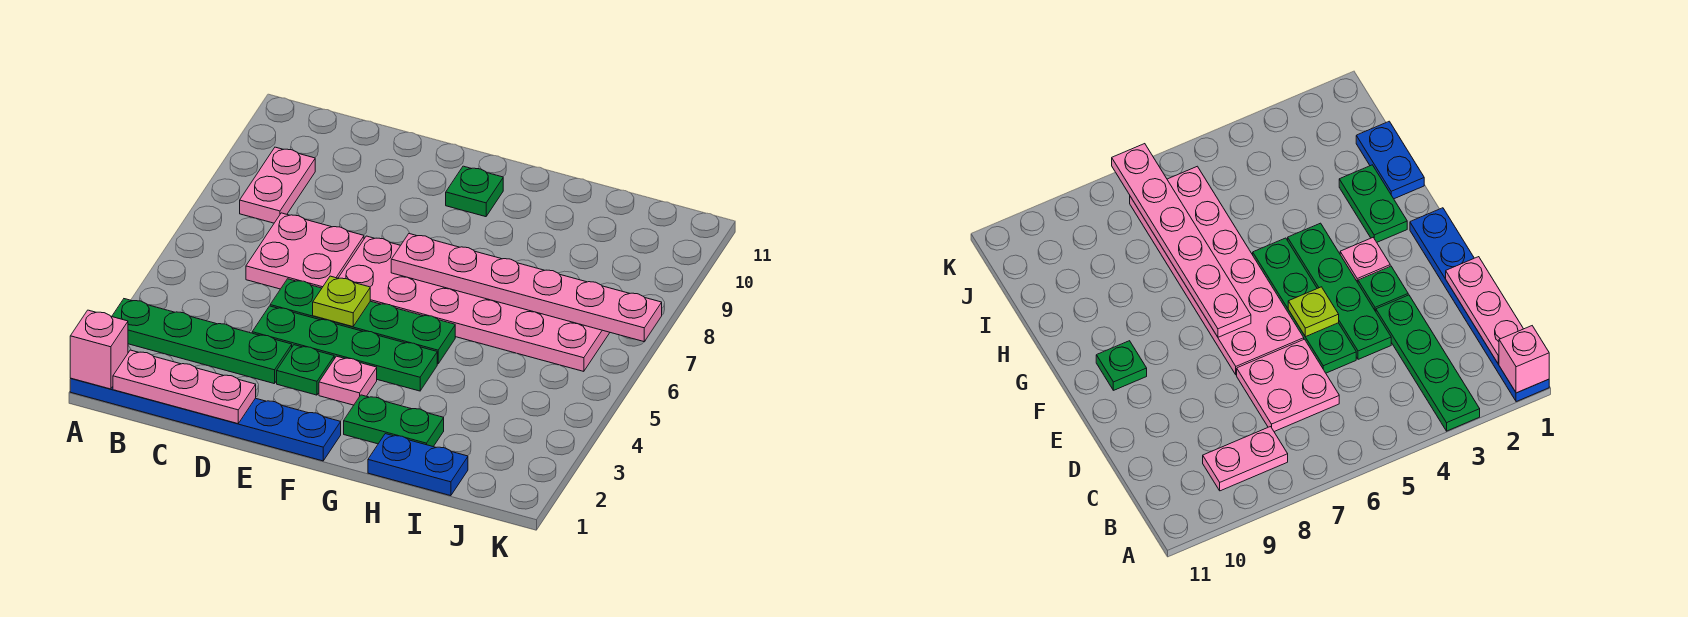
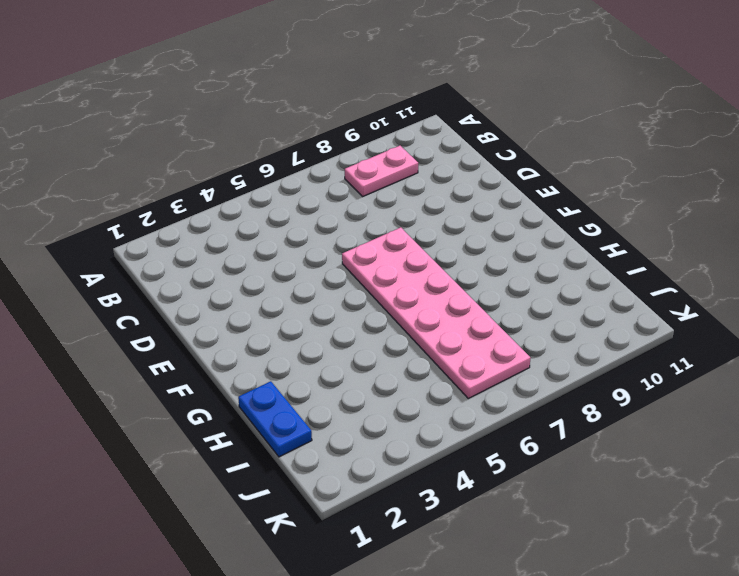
none -> blue 1x6 plate [70,378,341,461]
none -> green 1x4 plate [112,299,292,384]
none -> pink 2x2 plate [246,213,364,289]

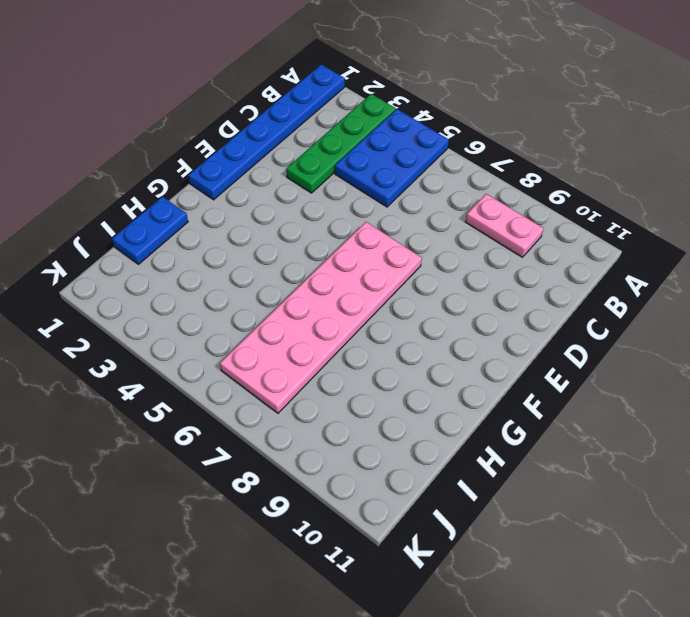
blue 2x3 plate [335,109,449,207] -> none
none -> pink 2x2 plate [246,213,364,289]
none -> green 1x4 plate [252,306,437,391]
none -> green 1x4 plate [270,279,455,364]

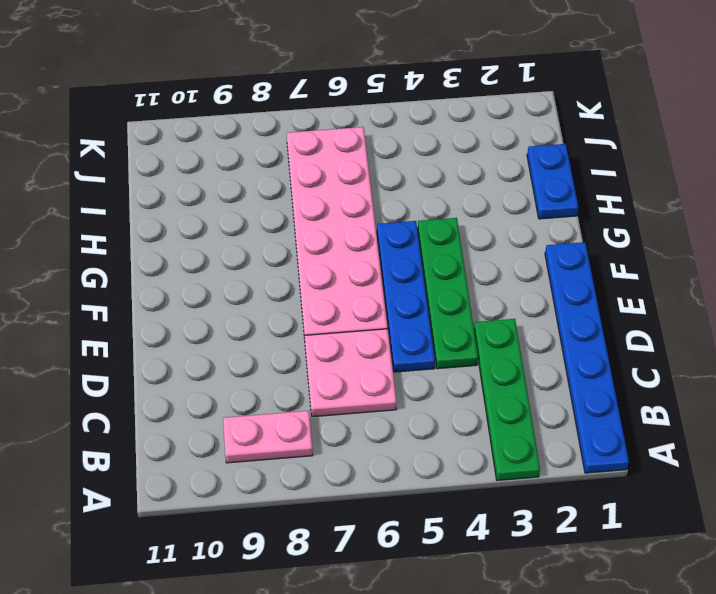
blue 1x4 plate [377,221,435,372] -> green 1x4 plate [270,279,455,364]
none -> green 1x1 plate [277,345,334,395]
none -> pink 1x1 plate [319,356,377,405]
none -> green 1x1 plate [446,166,503,217]

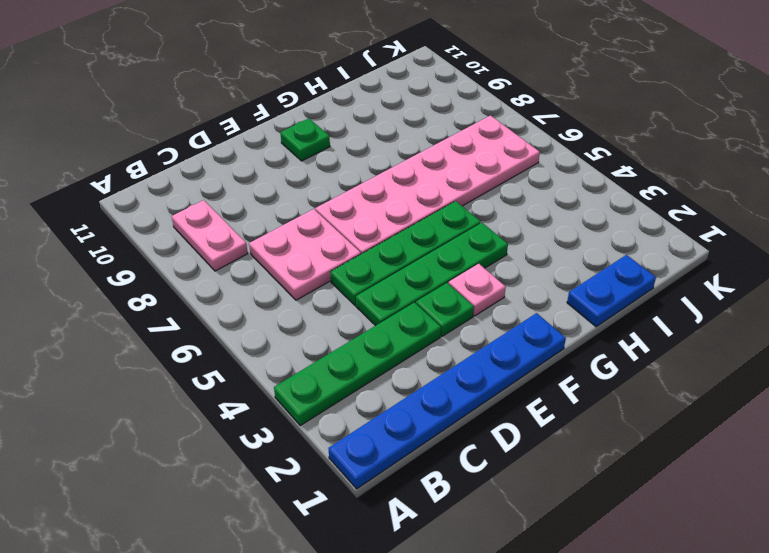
none -> green 1x2 plate [344,395,444,447]
none -> pink 1x1 brick [70,310,128,389]
none -> pink 1x3 plate [113,350,256,424]

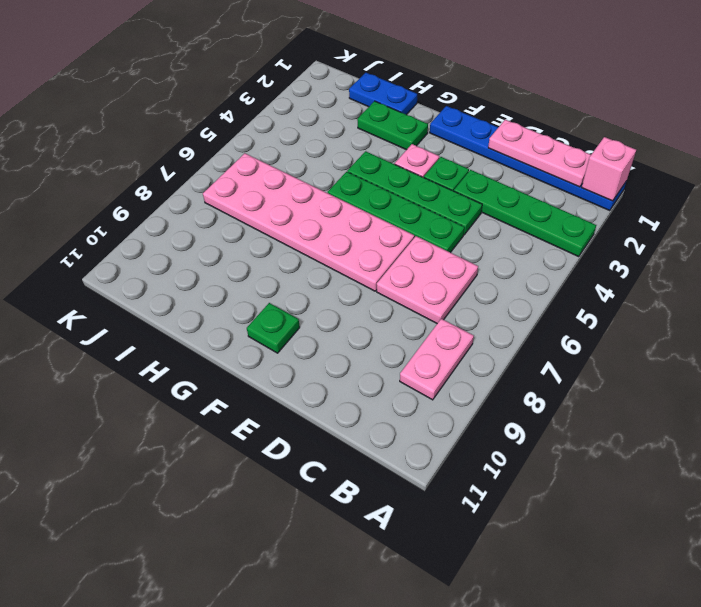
none -> lime 1x1 plate [313,276,370,327]
none -> pink 1x6 plate [391,234,662,342]

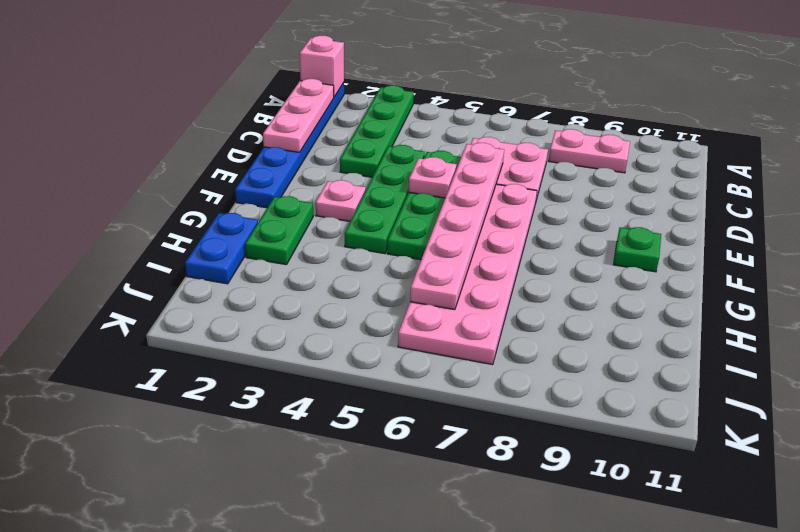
pink 1x6 plate [410,143,504,310] -> pink 1x6 plate moved to [391,234,662,342]
pink 1x1 plate [409,157,457,198] -> lime 1x1 plate [313,276,370,327]
none -> green 1x1 plate [277,345,334,395]

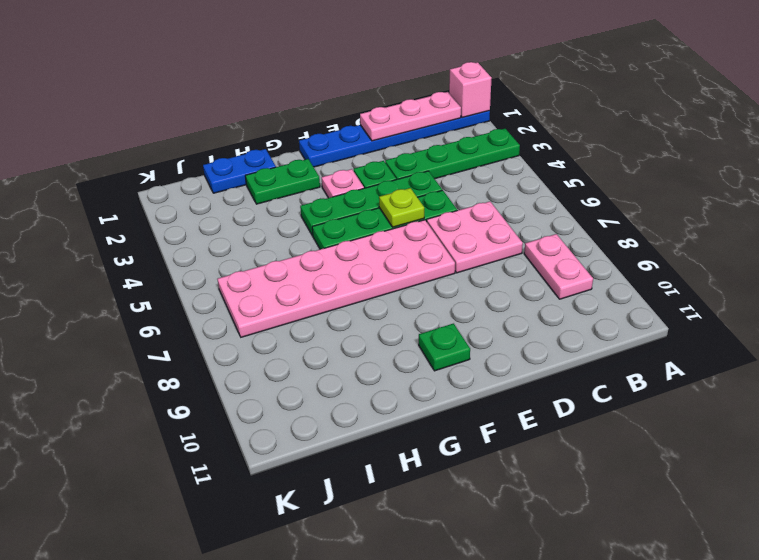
none -> pink 1x6 plate [391,234,662,342]

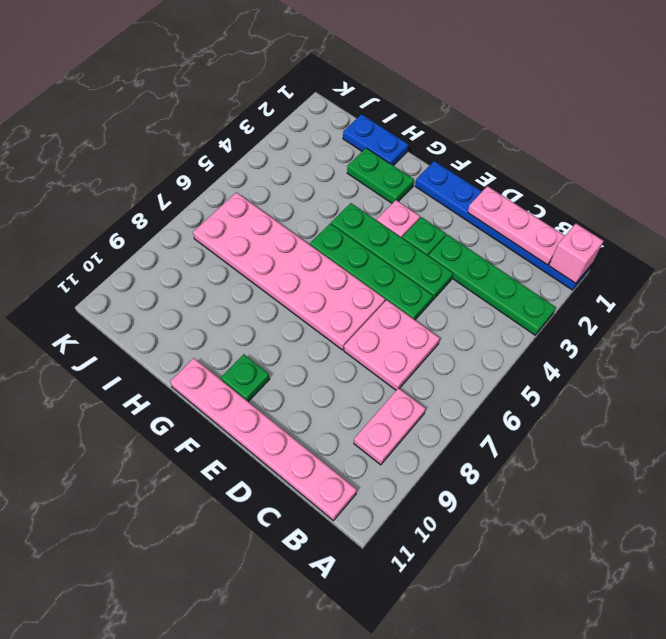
pink 1x6 plate [170,358,357,521] -> pink 1x6 plate moved to [391,234,662,342]
none -> lime 1x1 plate [313,276,370,327]

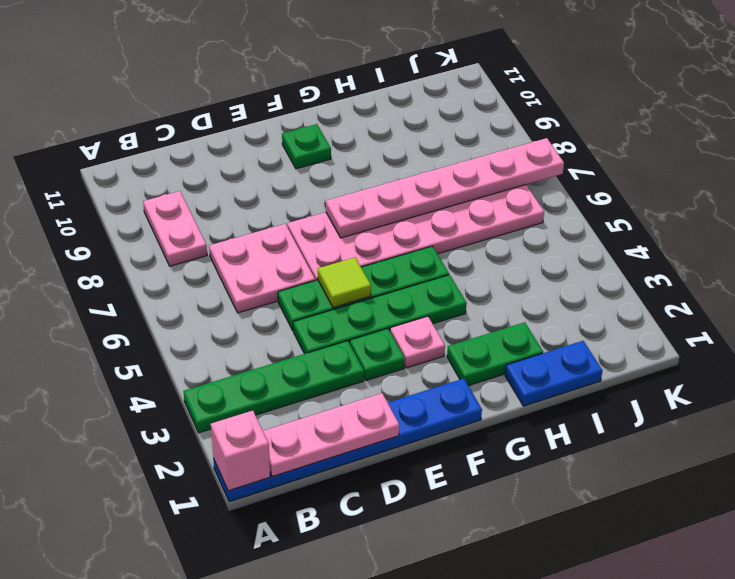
lime 1x1 tile [318,258,371,308] -> lime 1x1 plate [313,276,370,327]

